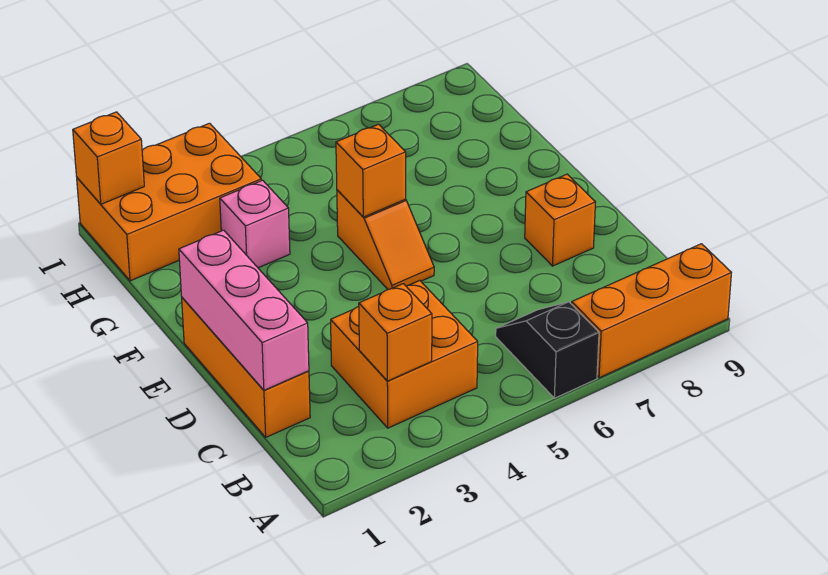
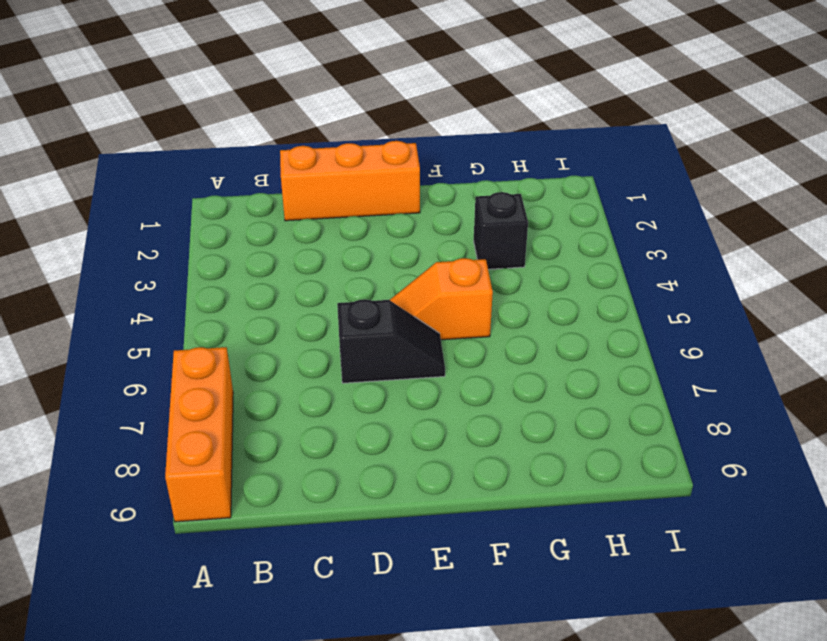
black 1x2 slope [337,299,445,383] -> black 1x2 slope moved to [496,302,599,398]
black 1x1 brick [474,192,528,269] -> pink 1x1 brick [220,180,290,268]
none -> orange 2x2 brick [331,281,478,428]
none -> orange 1x1 brick [525,174,595,266]
none -> orange 2x3 brick [77,123,261,281]

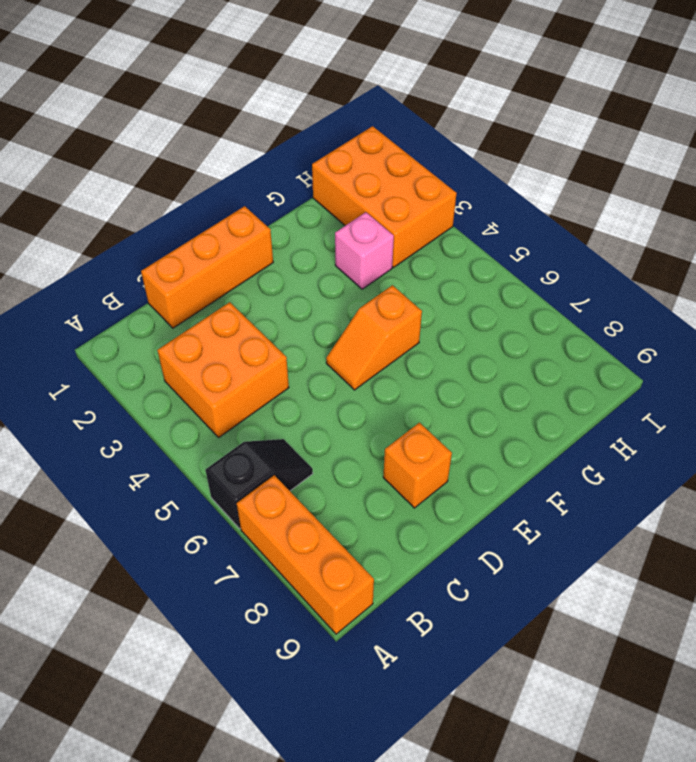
none -> orange 1x1 brick [359,284,432,381]
none -> pink 1x3 brick [179,230,309,390]
none -> orange 1x1 brick [336,124,406,217]

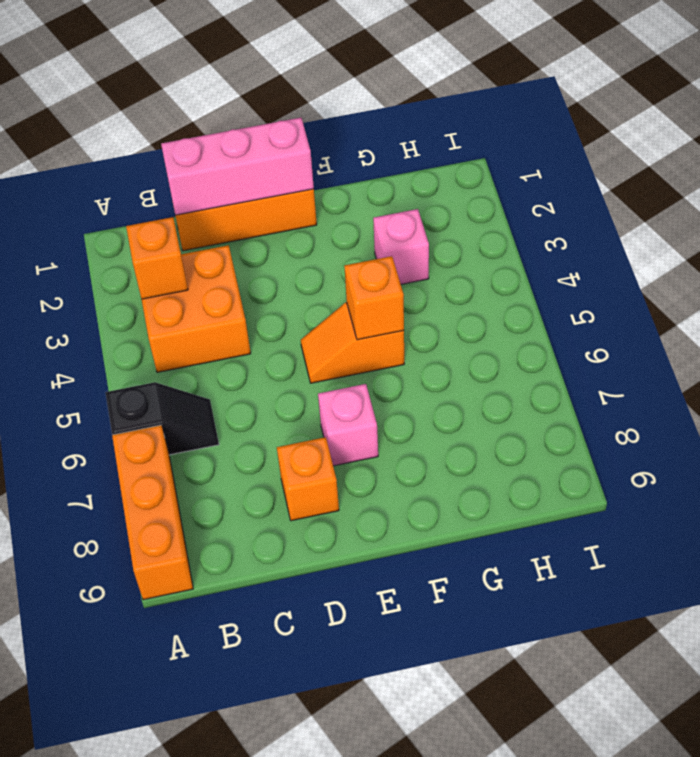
pink 1x1 brick [318,384,378,466] -> none
none -> orange 2x3 brick [77,123,261,281]
none -> orange 1x1 brick [73,112,144,204]

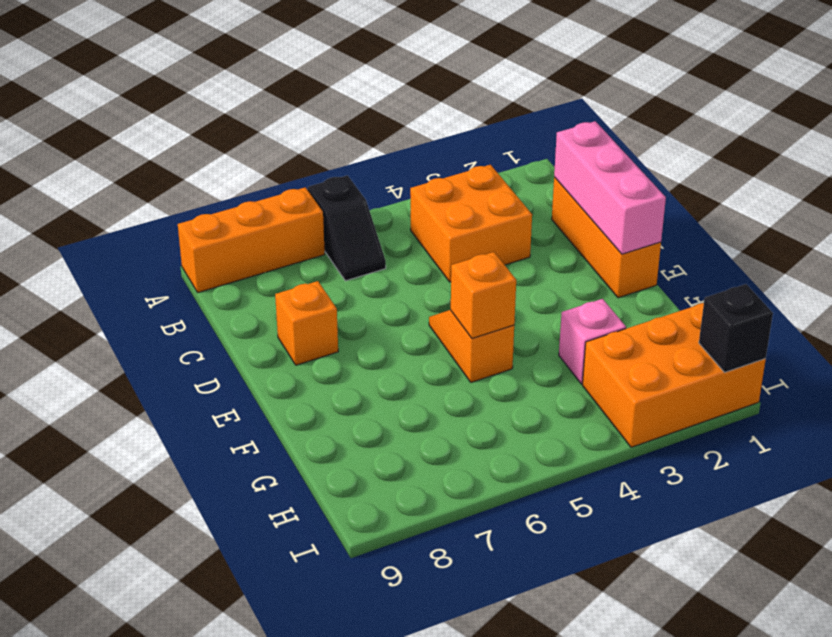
black 1x1 brick [699,284,773,372] -> orange 1x1 brick [73,112,144,204]
none -> orange 1x1 brick [359,284,432,381]

